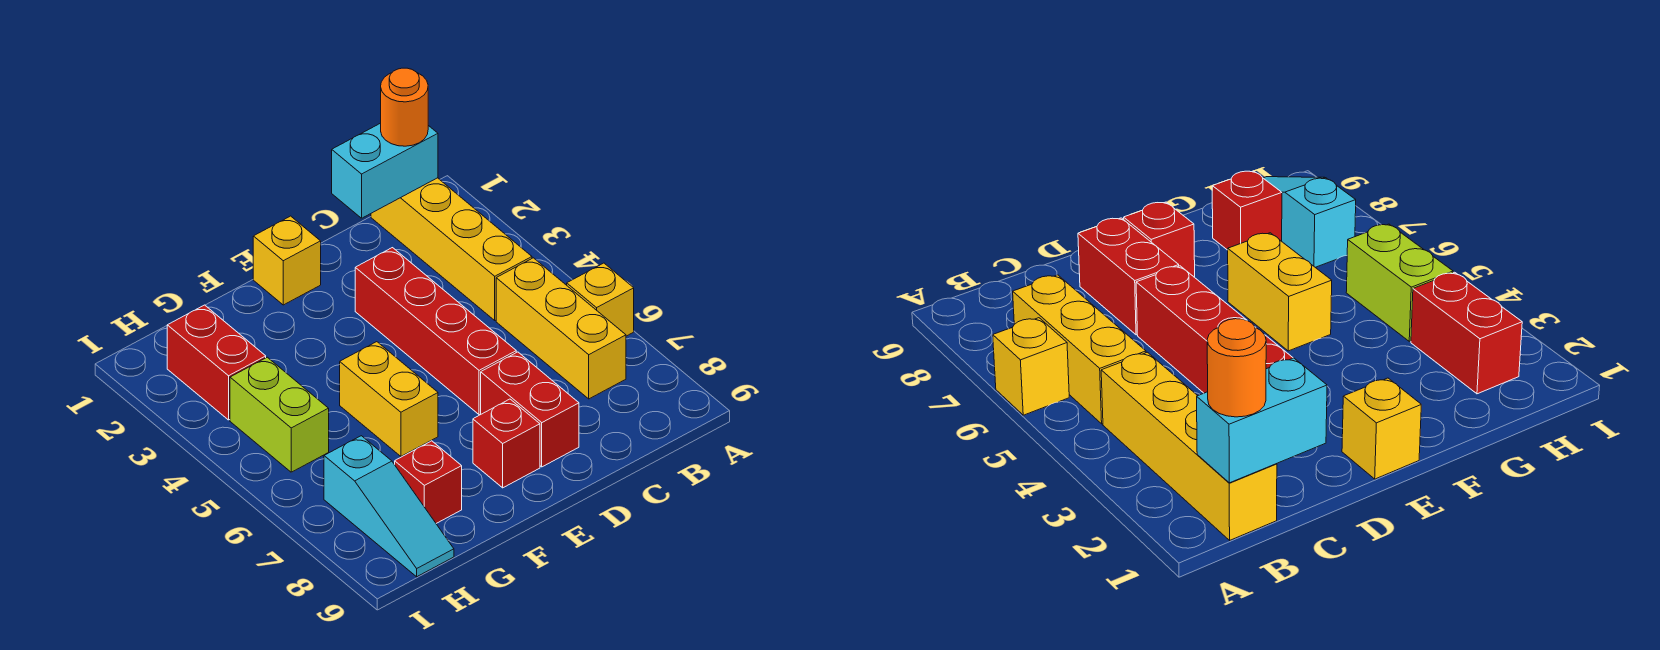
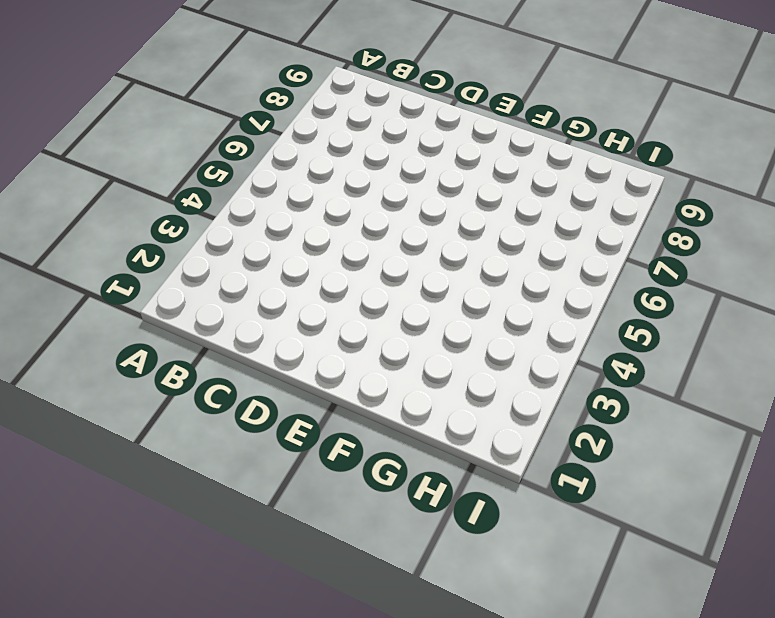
none -> yellow 1x1 brick [567,263,634,336]
none -> yellow 1x4 brick [371,178,532,320]
none -> yellow 1x3 brick [496,258,626,399]

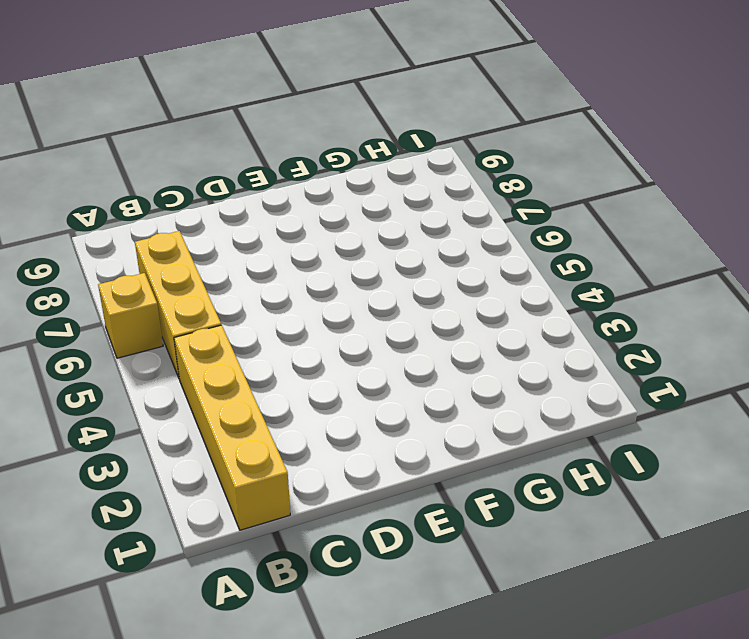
none -> red 1x4 brick [355,248,516,415]
none -> red 1x2 brick [481,352,579,467]
none -> yellow 1x1 brick [253,216,321,305]

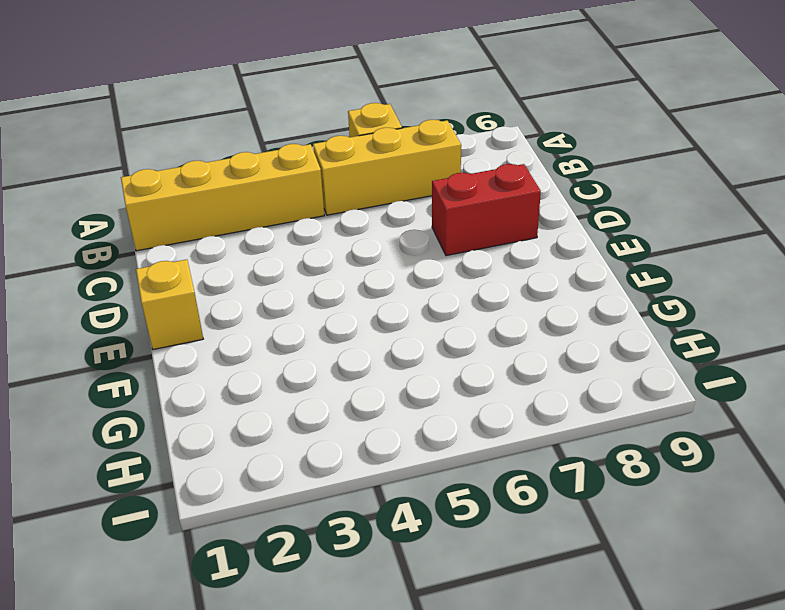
none -> red 1x4 brick [355,248,516,415]
none -> red 1x1 brick [473,399,540,488]
none -> yellow 1x2 brick [340,342,438,456]

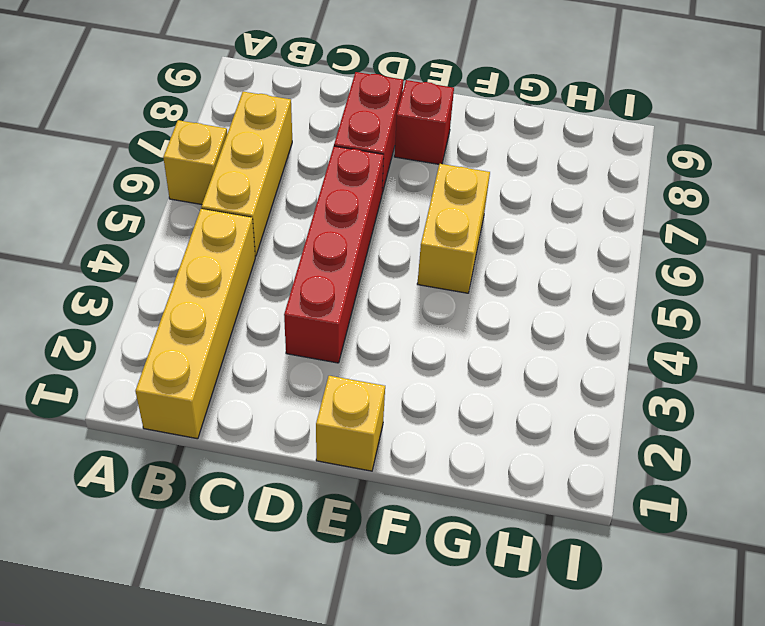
none -> red 1x1 brick [395,441,462,523]
none -> red 1x2 brick [167,305,266,420]
none -> lime 1x2 brick [230,357,329,472]

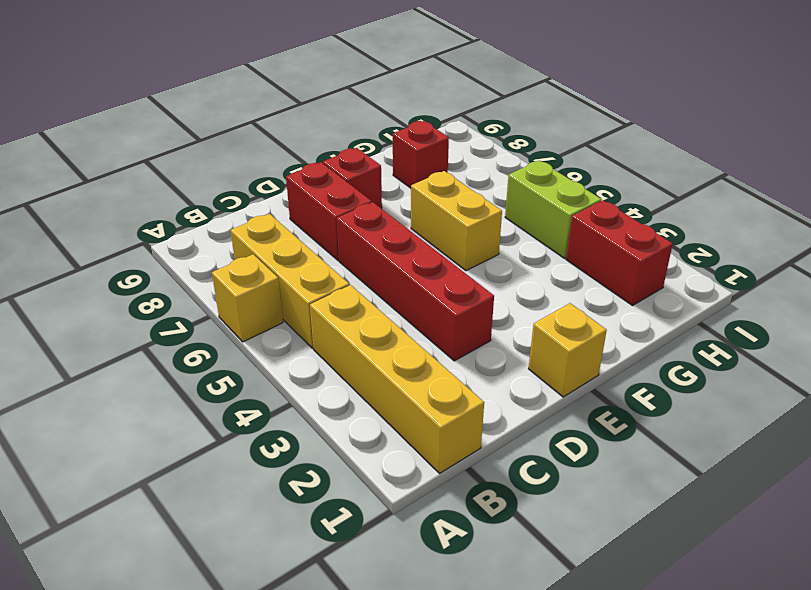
none -> cyan 1x3 slope [324,436,454,577]
none -> cyan 1x2 brick [332,123,438,218]
none -> orange 1x1 round brick [381,68,428,146]

